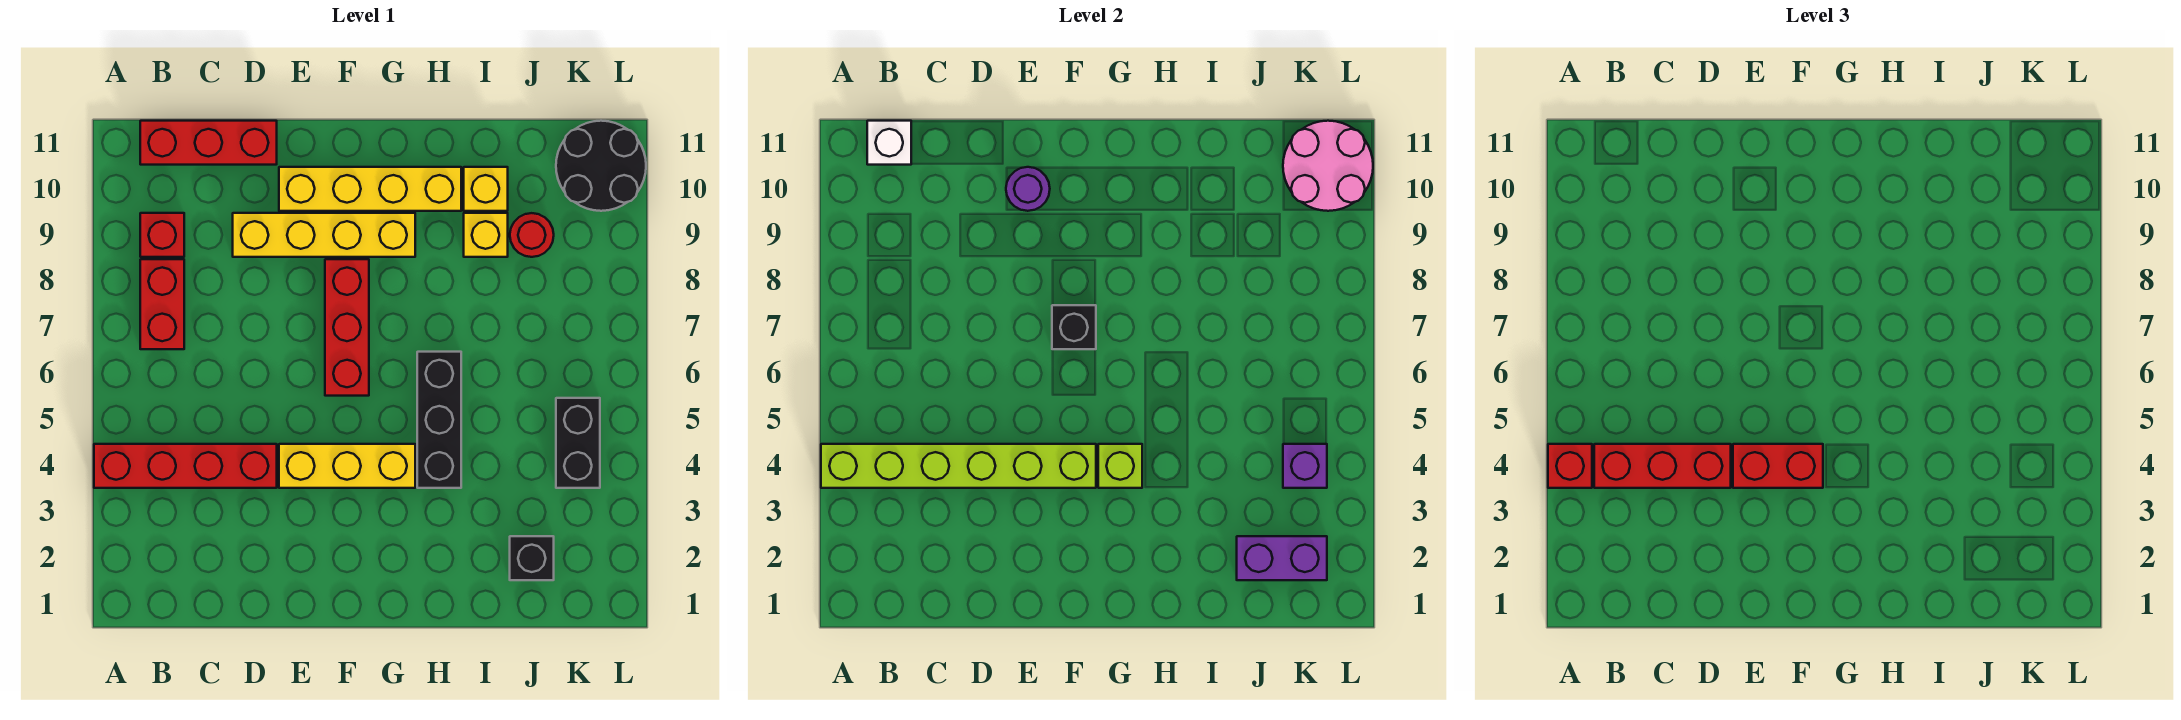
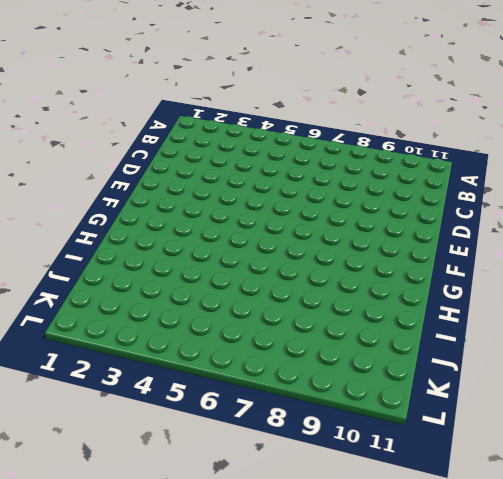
none -> red 1x4 brick [94,444,277,488]
none -> red 1x2 brick [140,259,184,349]
none -> red 1x1 brick [140,213,184,257]

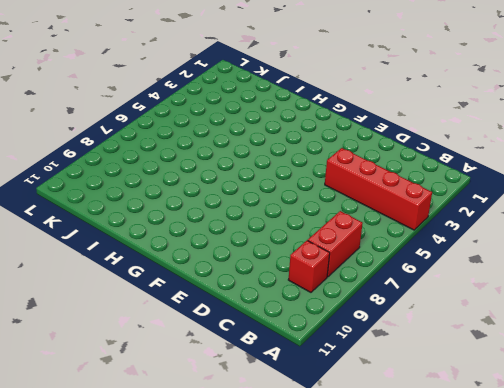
none -> red 1x3 brick [140,121,277,165]
none -> yellow 1x4 brick [233,213,415,257]
none -> yellow 1x3 brick [279,444,415,488]

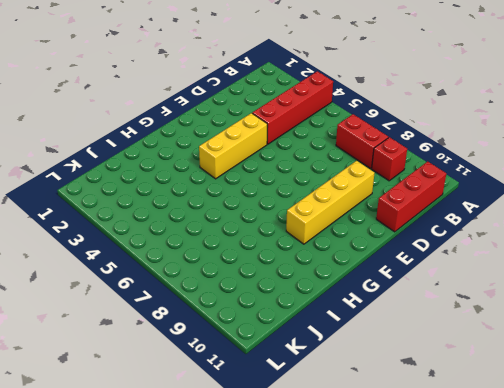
none -> yellow 1x4 brick [279,167,461,211]
none -> red 1x3 brick [325,259,369,396]
none -> black 1x3 brick [417,352,461,488]

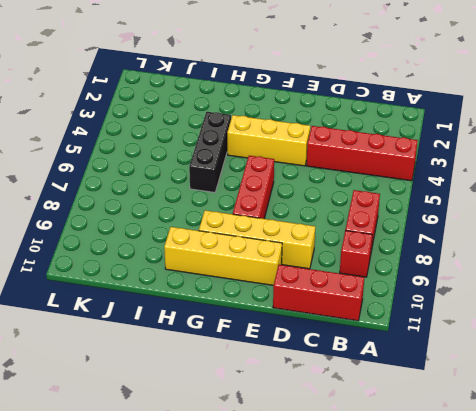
none -> yellow 1x1 brick [464,213,508,257]
none -> yellow 1x1 brick [464,167,508,211]
none -> black 1x1 brick [510,536,554,580]

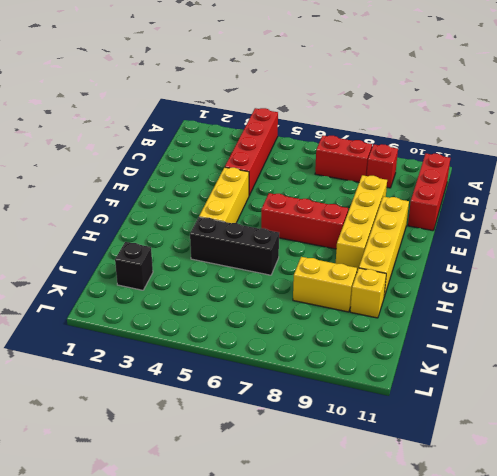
yellow 1x2 brick [293,257,357,312] -> yellow 1x1 brick [464,213,508,257]
none -> red 1x1 round brick [510,213,554,257]
none -> black 1x2 brick [556,398,600,488]
none -> black 2x2 round brick [556,121,646,211]

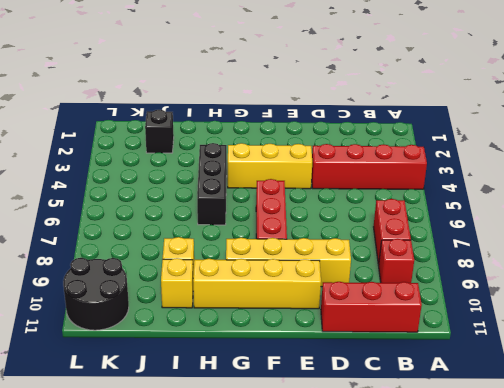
none -> red 1x1 round brick [510,213,554,257]
none -> black 1x2 brick [556,398,600,488]
none -> lime 1x6 brick [821,444,1096,488]

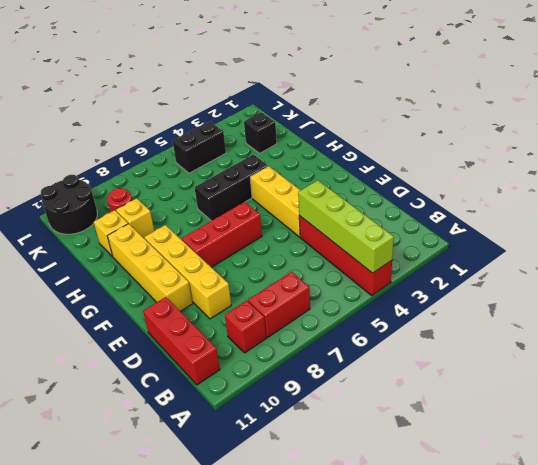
lime 1x4 brick [298,180,394,273] -> lime 1x6 brick [821,444,1096,488]
none -> white 1x1 brick [867,121,911,165]
none -> purple 1x1 round brick [1006,167,1050,211]
none -> black 1x1 brick [1052,305,1096,349]

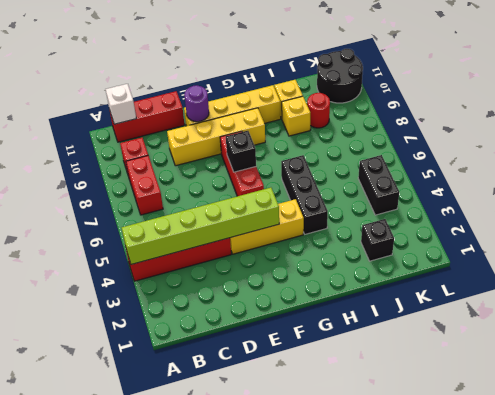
none -> lime 1x1 brick [1098,444,1142,488]
none -> purple 1x2 brick [1237,536,1327,580]
none -> purple 1x1 brick [1283,444,1327,488]

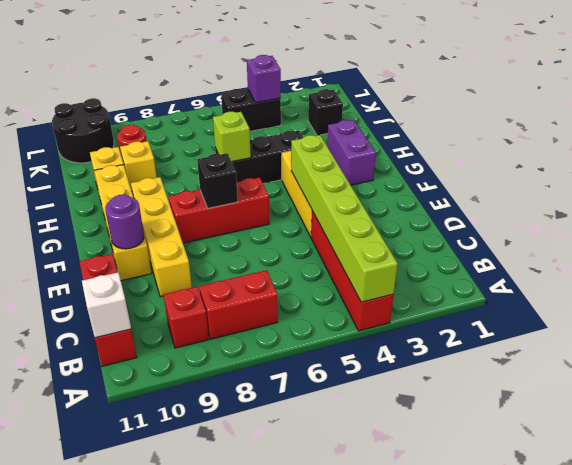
purple 1x2 brick [327,120,376,185] -> purple 1x2 brick moved to [1237,536,1327,580]
lime 1x1 brick [213,112,251,162] -> lime 1x1 brick moved to [1098,444,1142,488]
none -> pink 2x2 round brick [1283,121,1373,211]
none -> red 1x1 brick [1548,444,1592,488]
none -> red 1x3 brick [1594,444,1731,488]

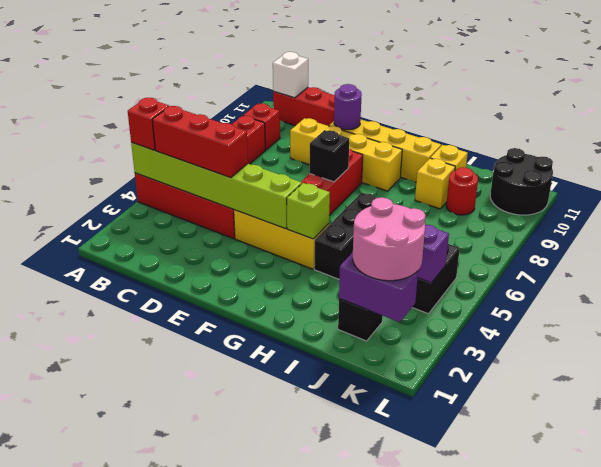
pink 2x2 round brick [353,197,425,281] -> pink 2x2 round brick moved to [1283,121,1373,211]
none -> red 1x2 brick [1733,444,1823,488]

